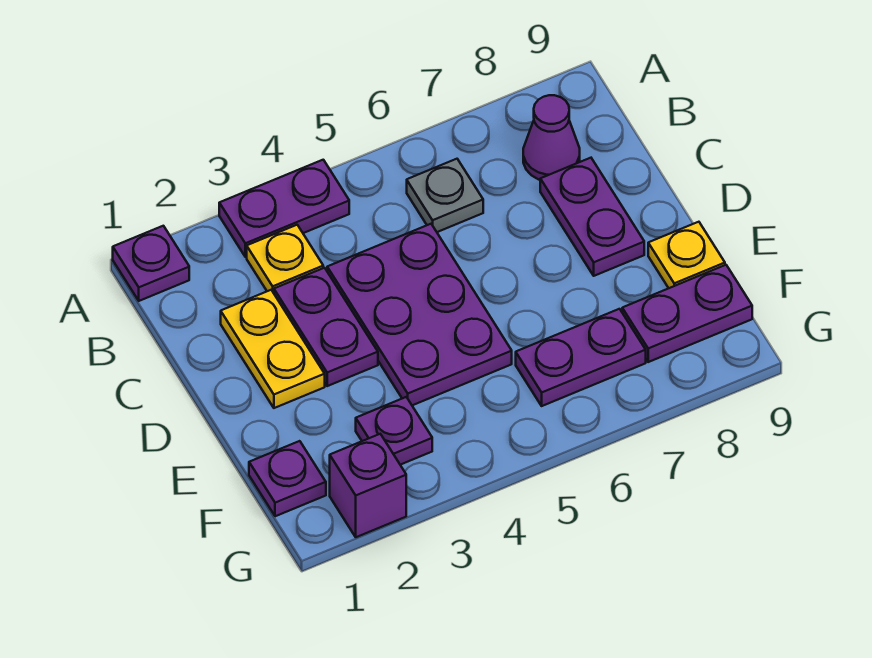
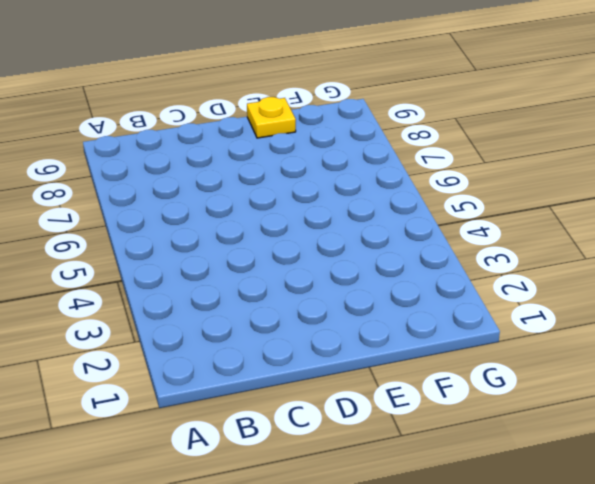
none -> purple 1x1 plate [113,226,189,301]
none -> purple 1x2 plate [219,160,349,257]
none -> yellow 1x1 plate [247,225,323,293]

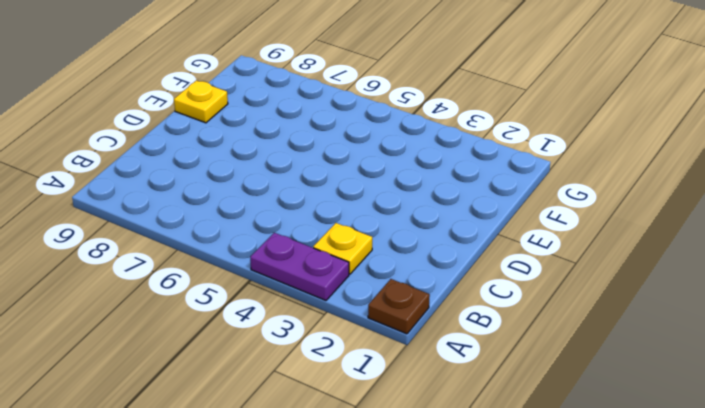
brown 1x1 plate [368,279,430,334] -> purple 1x1 plate [113,226,189,301]
none -> grey 1x1 plate [407,159,483,232]
none -> purple 1x1 cone [523,95,580,180]
none -> yellow 1x2 plate [221,290,325,408]

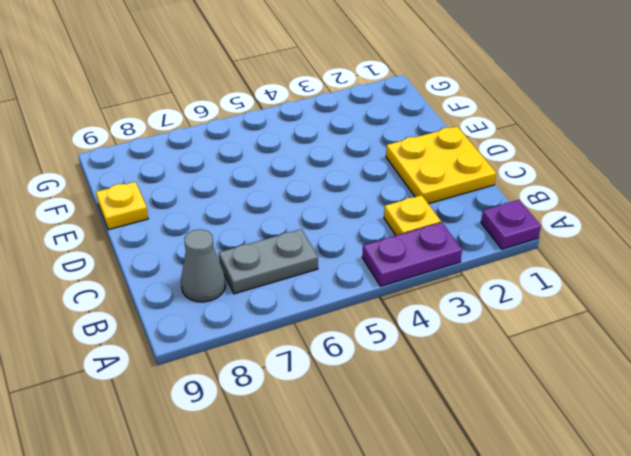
grey 1x2 plate [219,229,318,294] -> grey 1x1 plate [407,159,483,232]
grey 1x1 cone [181,229,226,302] -> purple 1x1 cone [523,95,580,180]
yellow 2x2 plate [386,126,496,204] -> yellow 1x2 plate [221,290,325,408]
none -> purple 1x2 plate [274,268,378,386]
none -> purple 2x3 plate [327,224,512,405]
none -> purple 1x2 plate [540,158,644,276]

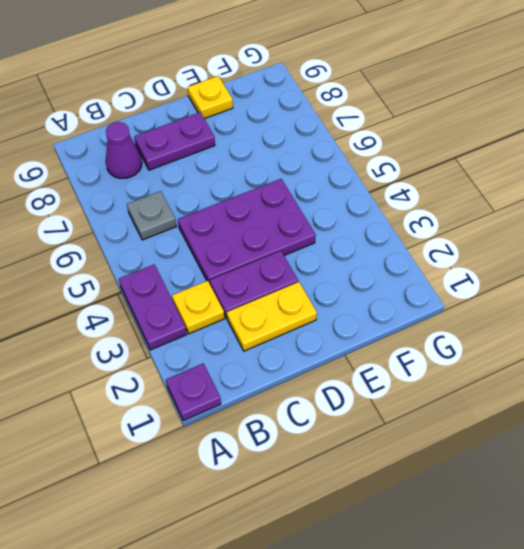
none -> purple 1x1 plate [249,441,326,516]
none -> purple 1x1 plate [356,397,432,465]
none -> purple 1x2 plate [516,309,646,406]

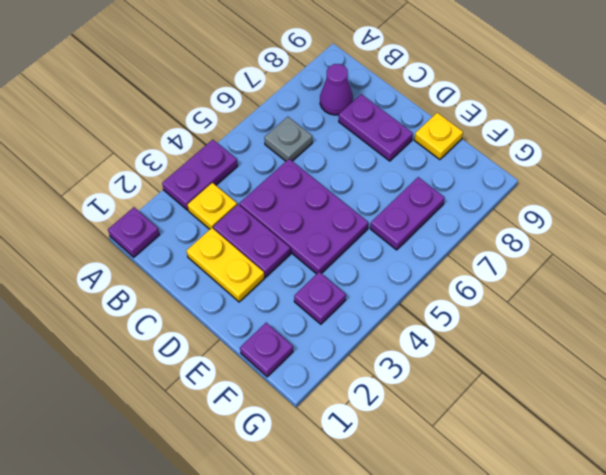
none -> purple 1x2 plate [622,265,752,362]
none -> purple 1x1 brick [330,434,406,537]

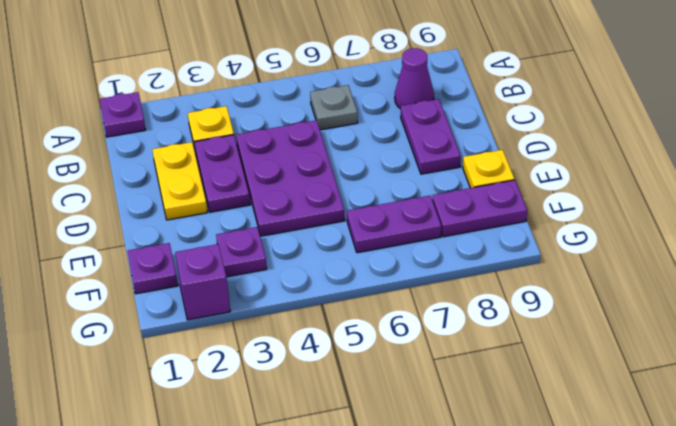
none -> purple 1x2 plate [219,160,349,257]

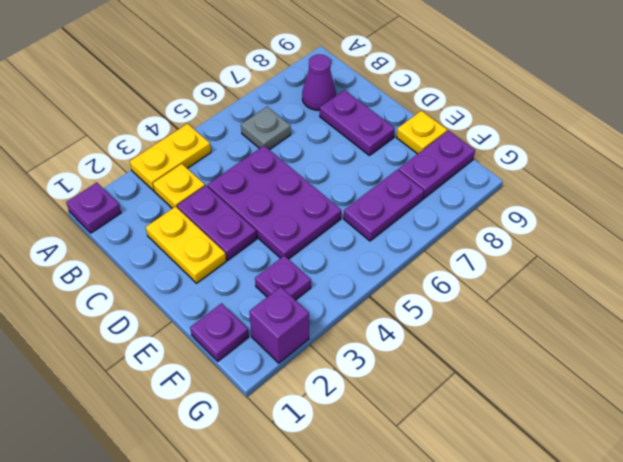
yellow 1x2 plate [130,124,211,191] -> purple 1x2 plate [219,160,349,257]

